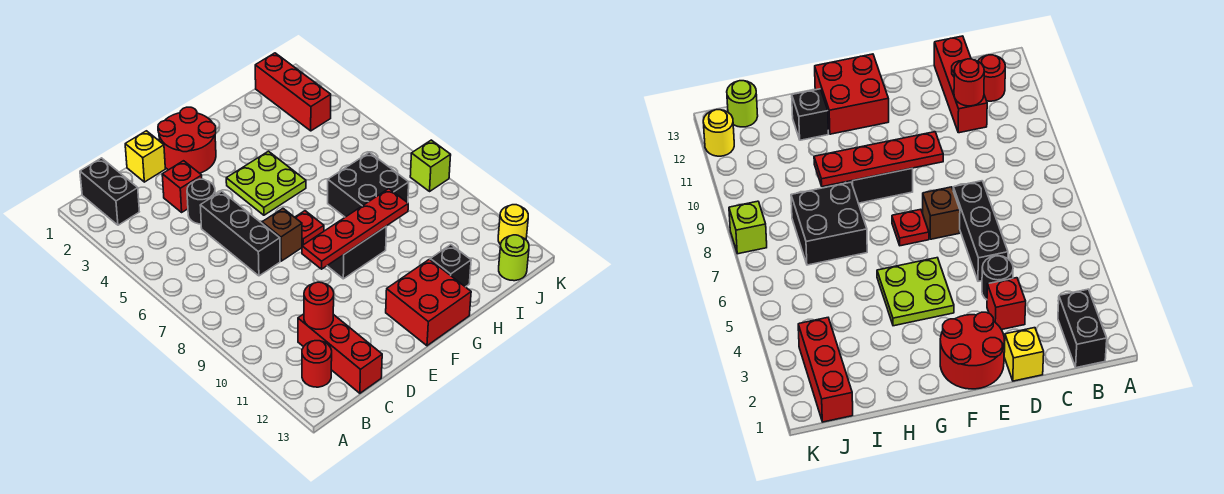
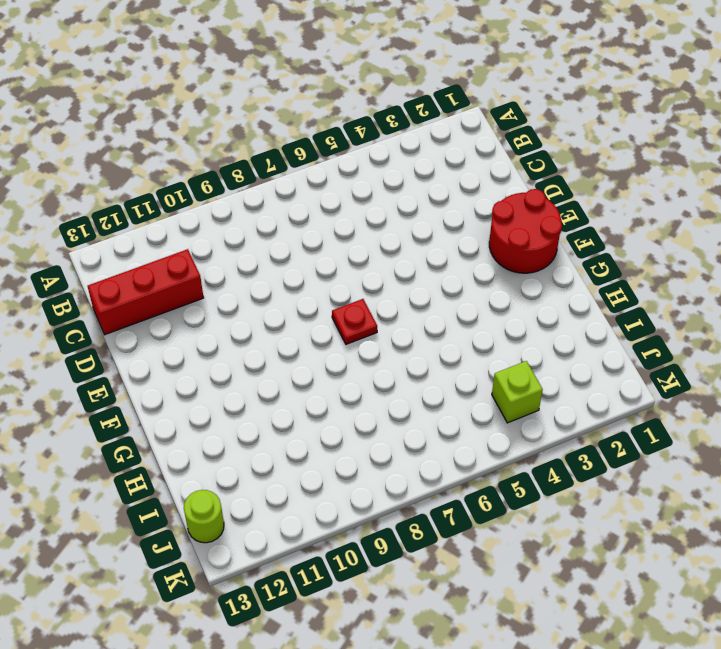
lime 1x1 brick [492,361,543,423] -> lime 1x1 brick moved to [410,140,451,191]
none -> black 1x2 brick [80,158,139,225]
none -> red 1x1 round brick [302,341,332,387]
none -> yellow 1x1 brick [125,131,165,182]

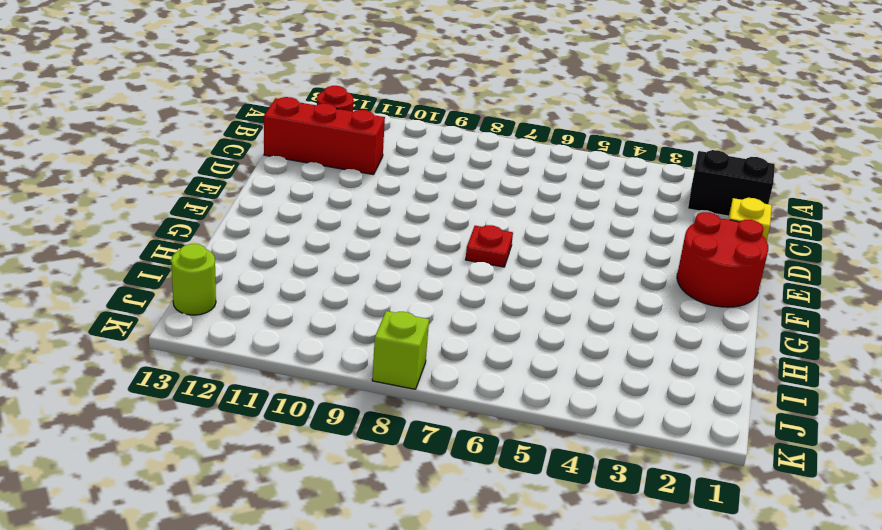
none -> red 1x1 brick [162,161,202,212]
none -> black 1x1 round brick [187,179,215,224]
none -> black 1x3 brick [200,191,280,276]

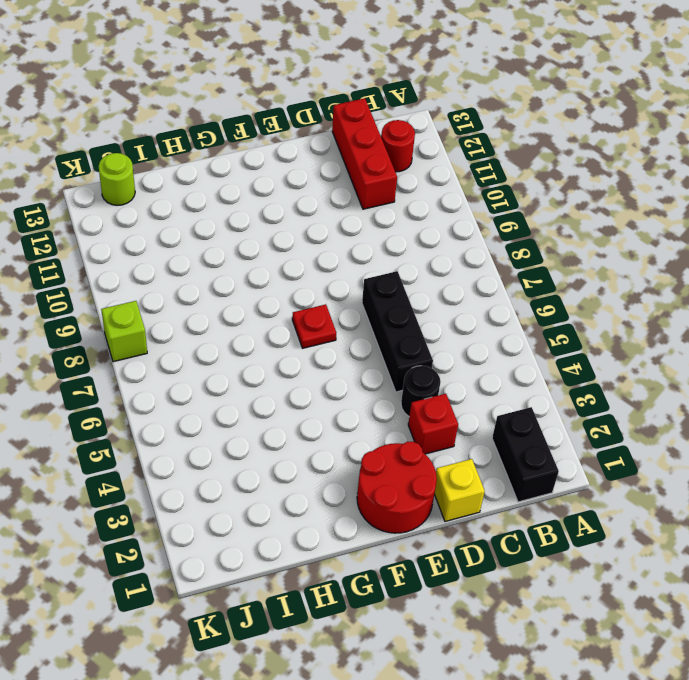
none -> brown 1x1 brick [262,209,302,261]
none -> lime 2x2 plate [226,151,306,215]
none -> black 1x2 brick [327,226,387,279]

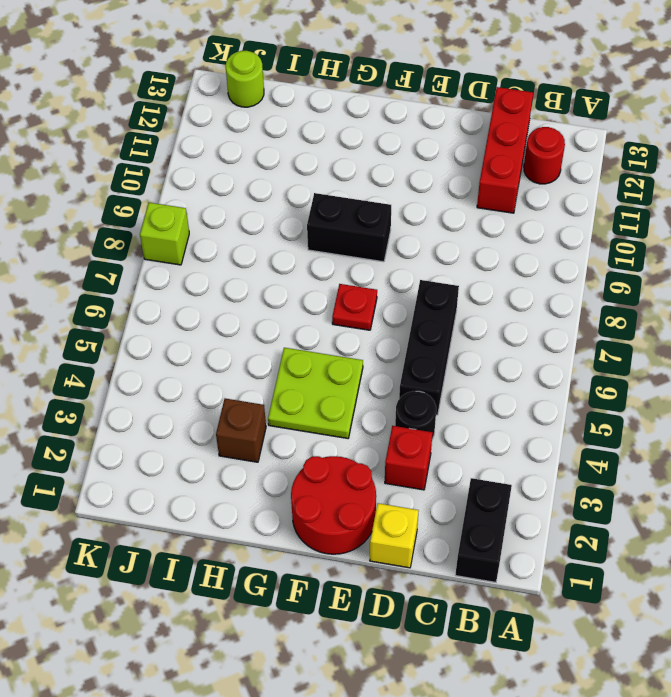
brown 1x1 brick [216,399,266,462] -> brown 1x1 brick moved to [262,209,302,261]
none -> red 2x2 brick [386,259,471,346]
none -> black 2x2 brick [328,152,409,217]
none -> black 1x1 brick [430,245,471,287]

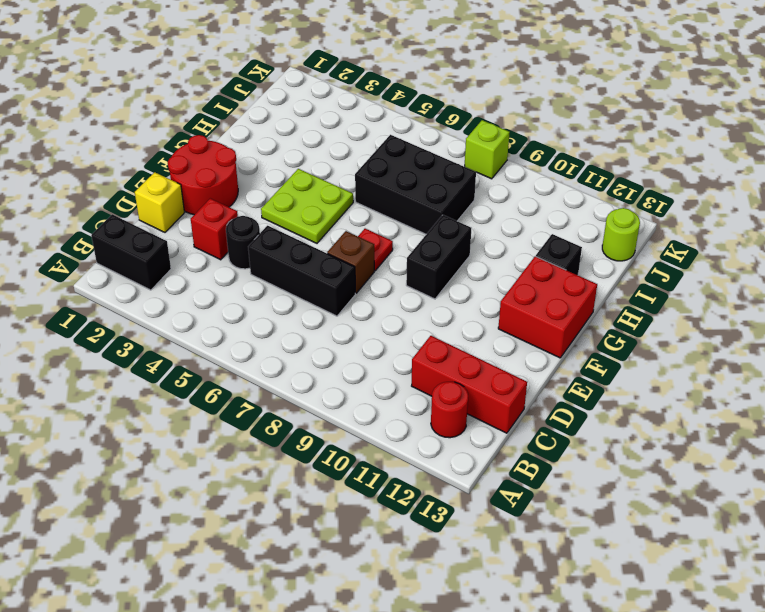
black 2x3 brick [355,135,476,234] -> black 2x2 brick [328,152,409,217]
none -> red 1x3 brick [255,53,331,131]
none -> yellow 1x1 round brick [498,205,528,245]
none -> red 1x1 round brick [304,282,334,329]

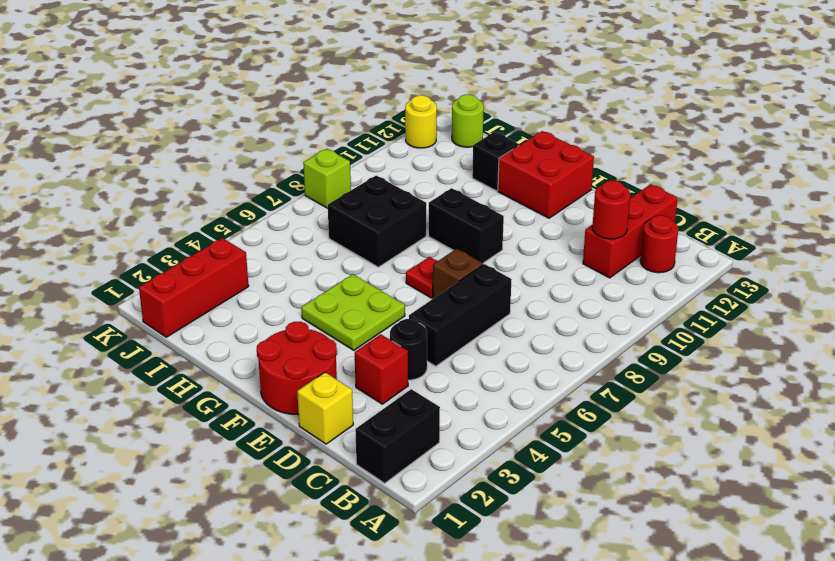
none -> red 1x4 plate [302,189,408,269]

